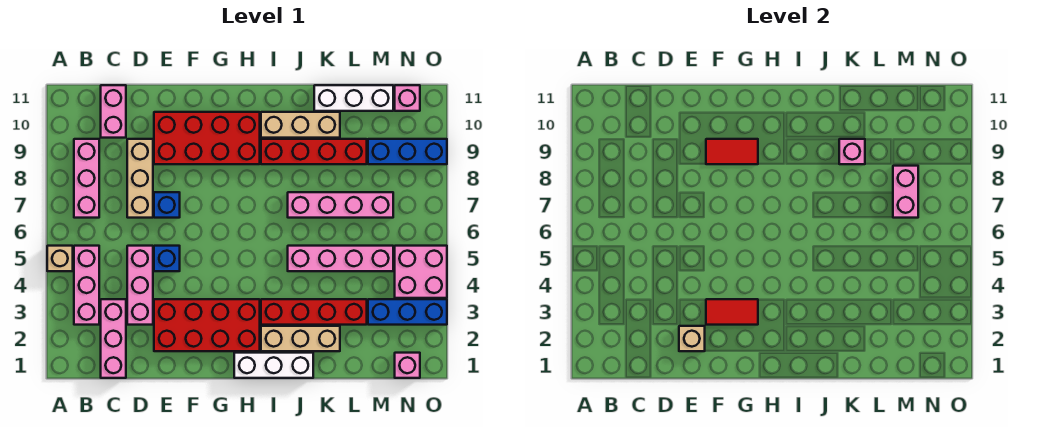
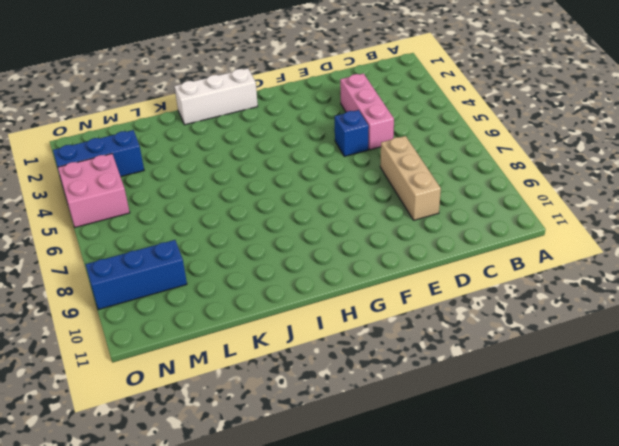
none -> tan 1x1 brick [47,246,73,271]
none -> pink 1x3 brick [74,246,99,325]
none -> pink 1x3 brick [74,139,99,218]

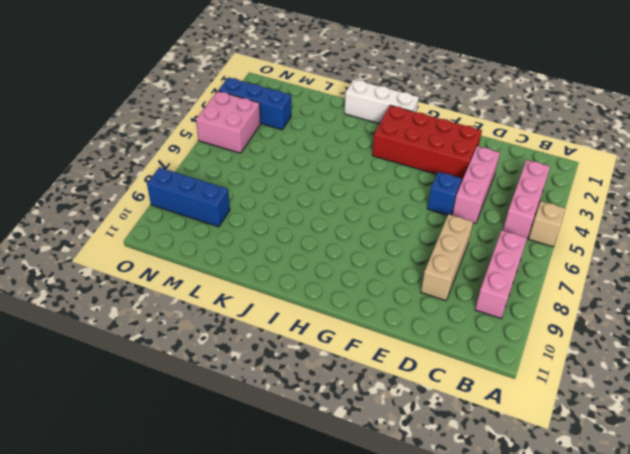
none -> pink 1x3 brick [101,299,126,378]
none -> pink 1x2 brick [101,85,126,138]
none -> blue 1x1 brick [154,192,180,218]

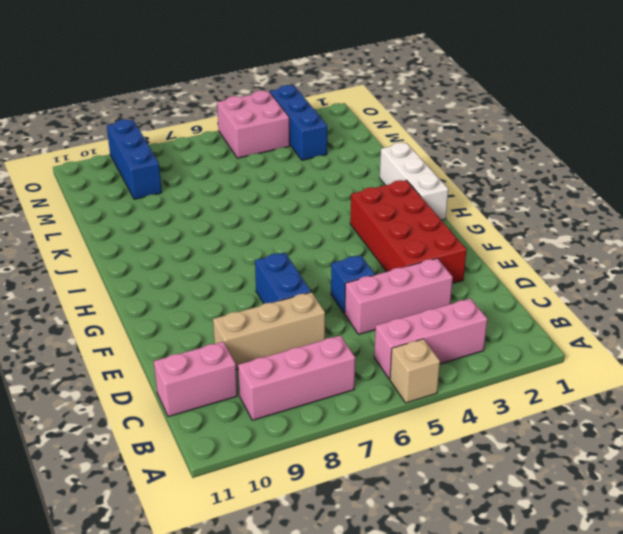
blue 1x2 brick [255,253,311,304] -> blue 1x1 brick [154,192,180,218]
none -> pink 1x3 brick [101,299,126,378]
none -> red 2x4 brick [154,112,260,164]
none -> tan 1x3 brick [261,326,340,351]

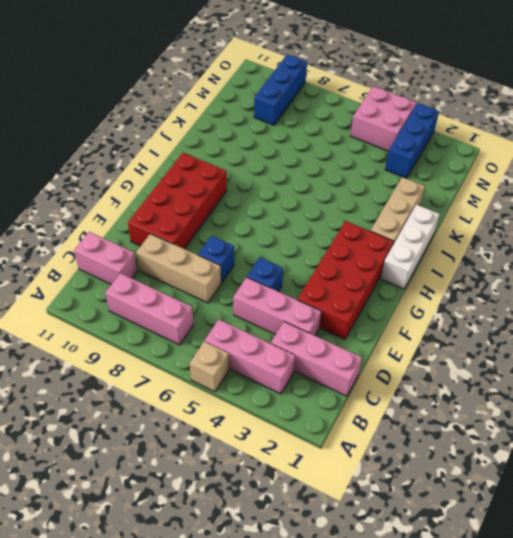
none -> red 1x4 brick [261,299,367,325]
none -> red 1x4 brick [261,139,367,164]
none -> tan 1x3 brick [261,112,340,138]

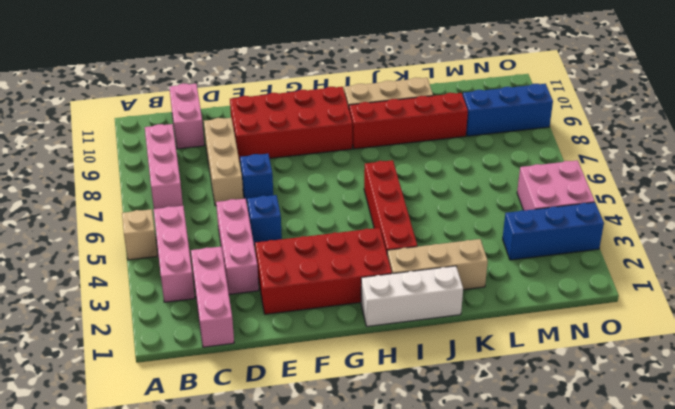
red 1x4 brick [364,160,417,252] -> red 1x4 brick turned to [261,299,367,325]
none -> pink 1x4 brick [288,246,393,271]
none -> pink 1x4 brick [288,192,393,218]
none -> white 1x3 brick [314,85,393,111]

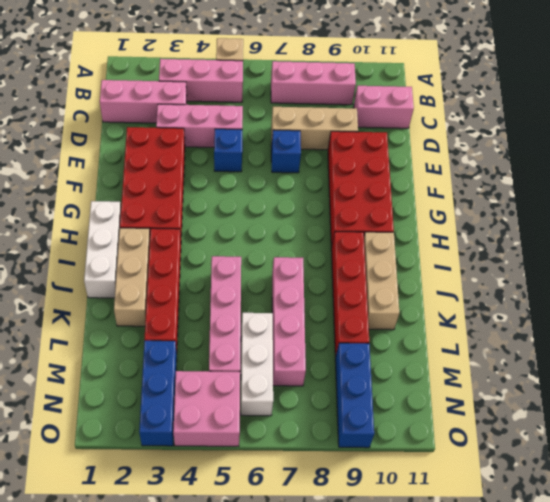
white 1x3 brick [241,313,273,416] -> white 1x3 brick moved to [314,85,393,111]
none -> pink 1x1 brick [395,353,420,378]
none -> pink 1x1 brick [395,85,420,111]
none -> tan 1x1 brick [679,326,705,351]

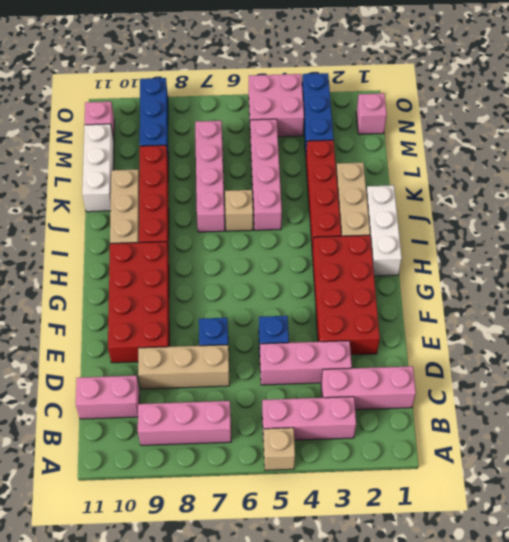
tan 1x1 brick [225,190,253,231] -> tan 1x1 brick moved to [679,326,705,351]
none -> red 1x2 tile [706,299,758,325]
none -> red 1x2 tile [706,139,758,164]
none -> pink 1x1 brick [839,139,865,164]

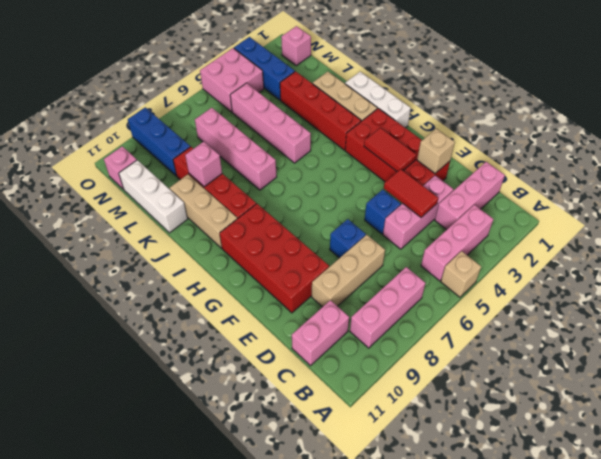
red 1x2 tile [384,169,438,217] -> red 1x2 tile moved to [706,139,758,164]
none -> pink 1x2 brick [893,166,918,218]

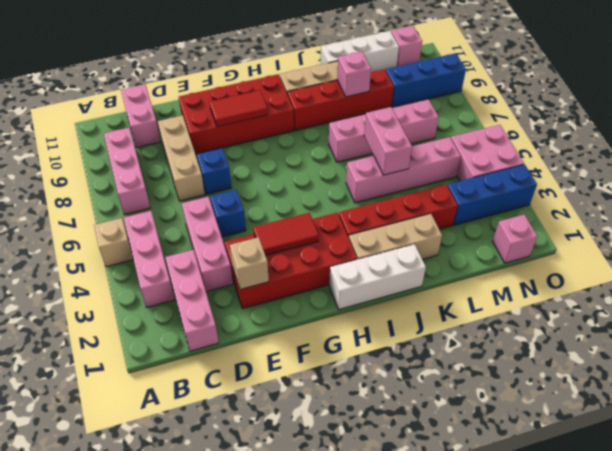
pink 1x2 brick [364,107,412,175] -> pink 1x2 brick moved to [893,166,918,218]

